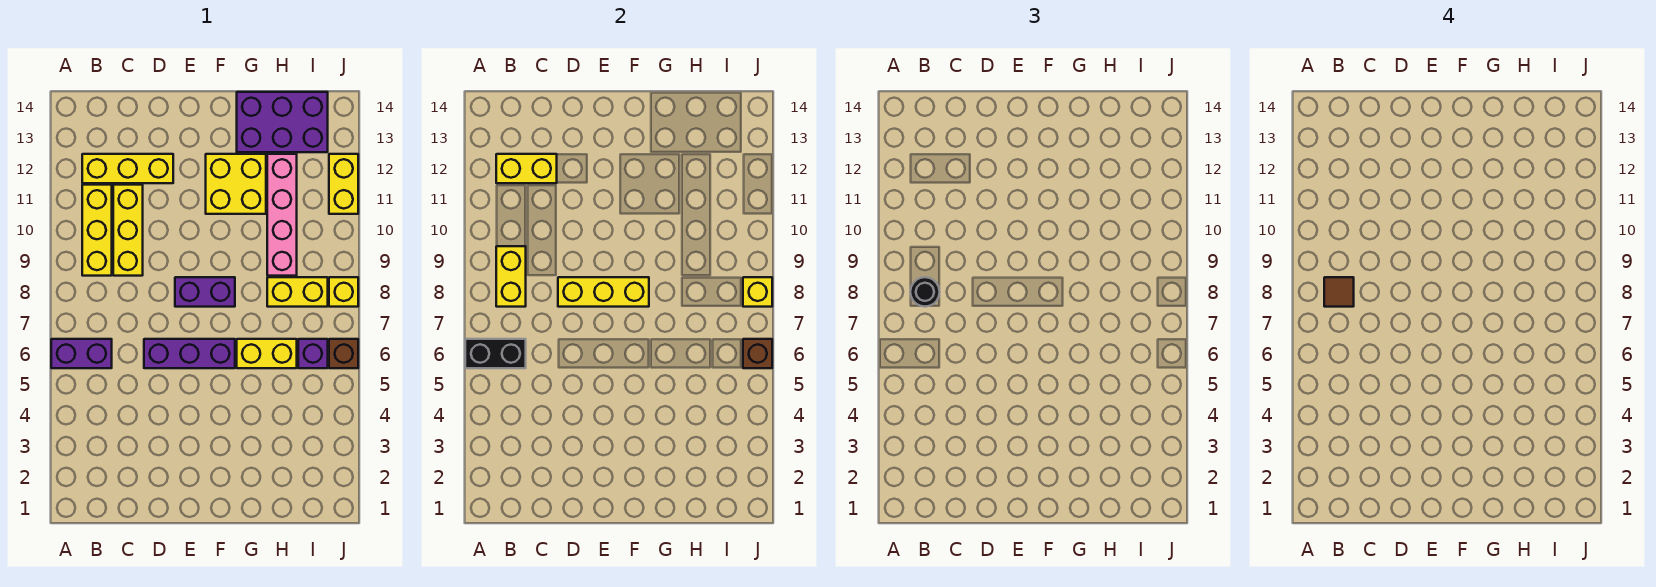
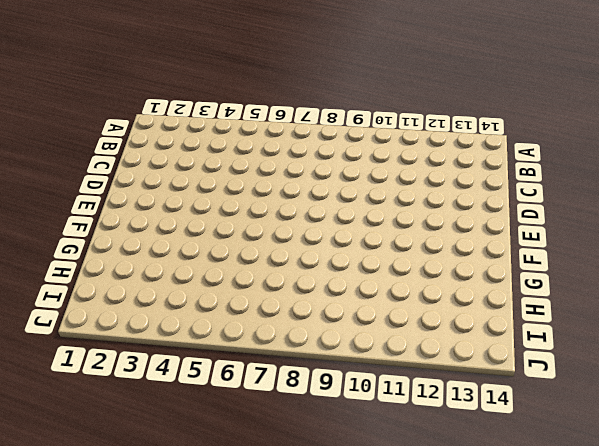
none -> purple 1x2 brick [51,339,112,368]
none -> yellow 1x3 brick [82,185,112,276]
none -> yellow 1x3 brick [82,154,173,183]

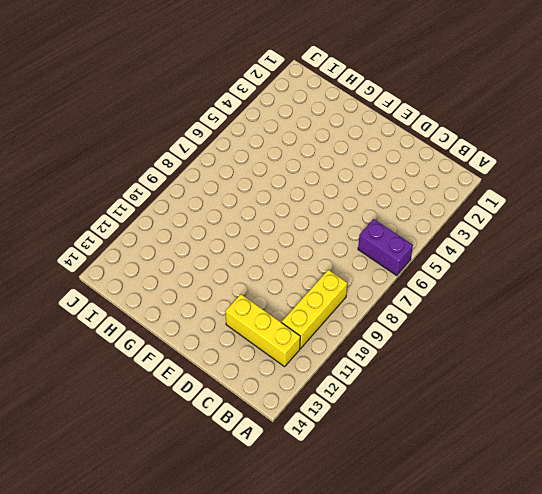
none -> yellow 1x3 brick [113,185,143,276]
none -> purple 1x3 brick [144,339,235,368]
none -> purple 1x2 brick [175,277,235,307]

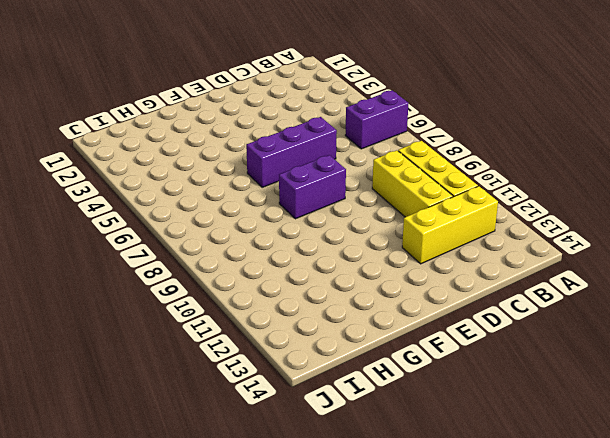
none -> yellow 2x2 brick [206,154,266,214]
none -> yellow 1x2 brick [237,339,297,368]
none -> purple 2x3 brick [237,92,328,152]

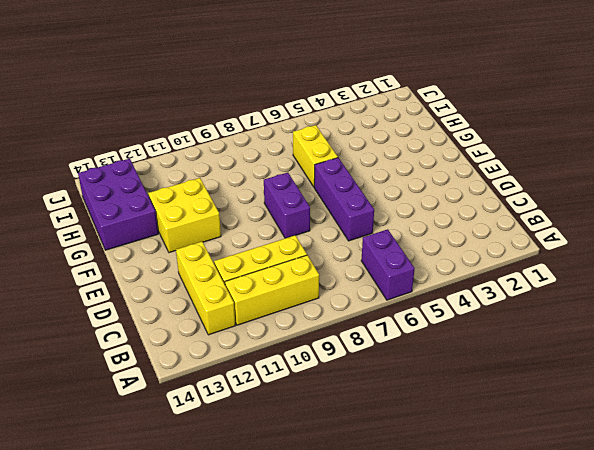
none -> yellow 1x2 brick [267,277,328,307]
none -> pink 1x4 brick [267,154,297,276]
none -> purple 1x1 brick [298,339,328,368]

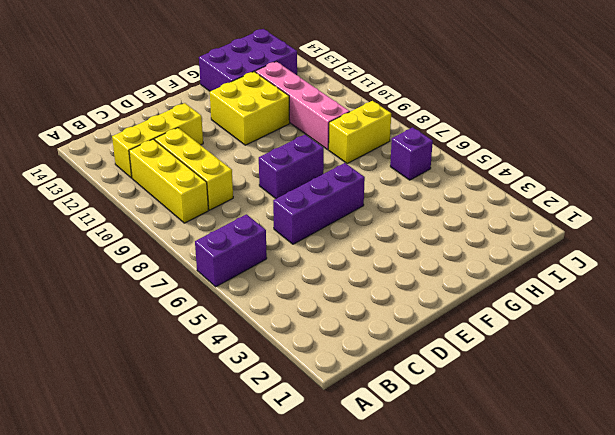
none -> yellow 1x2 brick [237,339,297,368]
none -> brown 1x1 brick [329,339,358,368]
none -> yellow 1x1 brick [329,277,358,307]

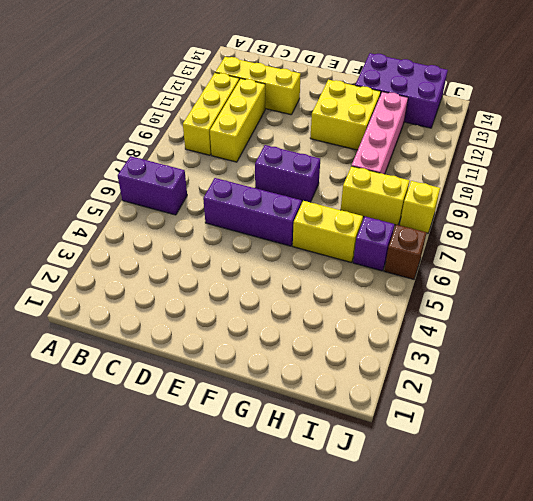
none -> yellow 1x2 brick [329,154,358,214]
none -> black 1x2 brick [465,339,526,368]
none -> yellow 1x2 brick [496,246,526,307]

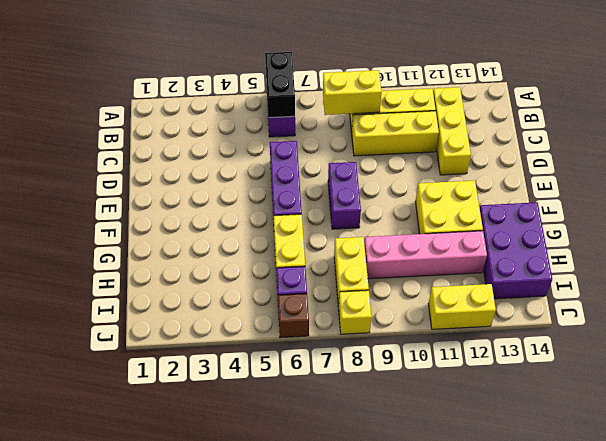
none -> yellow 1x2 brick [496,154,557,183]
none -> yellow 1x3 brick [558,277,649,307]
none -> brown 1x1 brick [743,339,772,368]

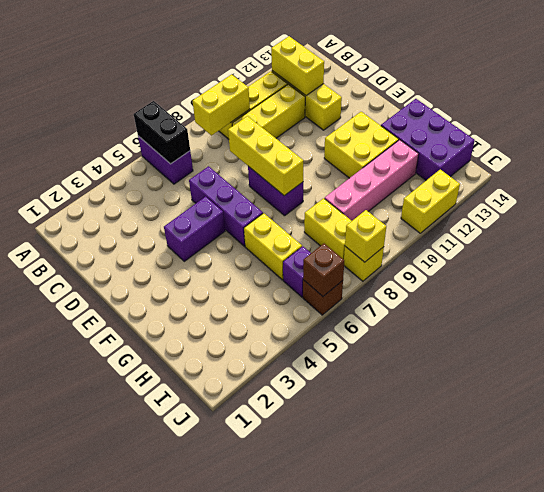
purple 1x2 brick [164,197,225,261] -> none
none -> black 1x1 round brick [910,277,940,307]
none -> brown 1x1 tile [1324,277,1354,307]

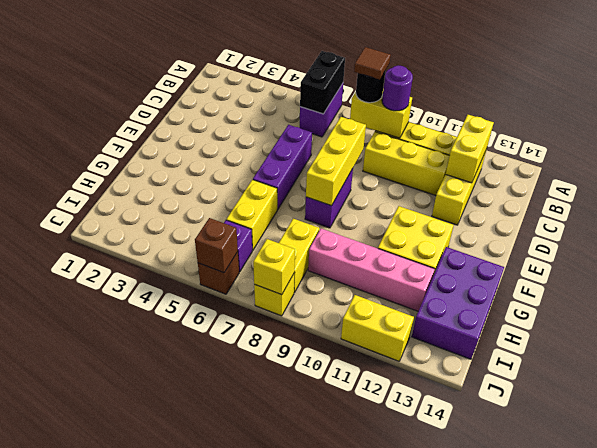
purple 1x1 round brick [382,66,413,111] -> none

